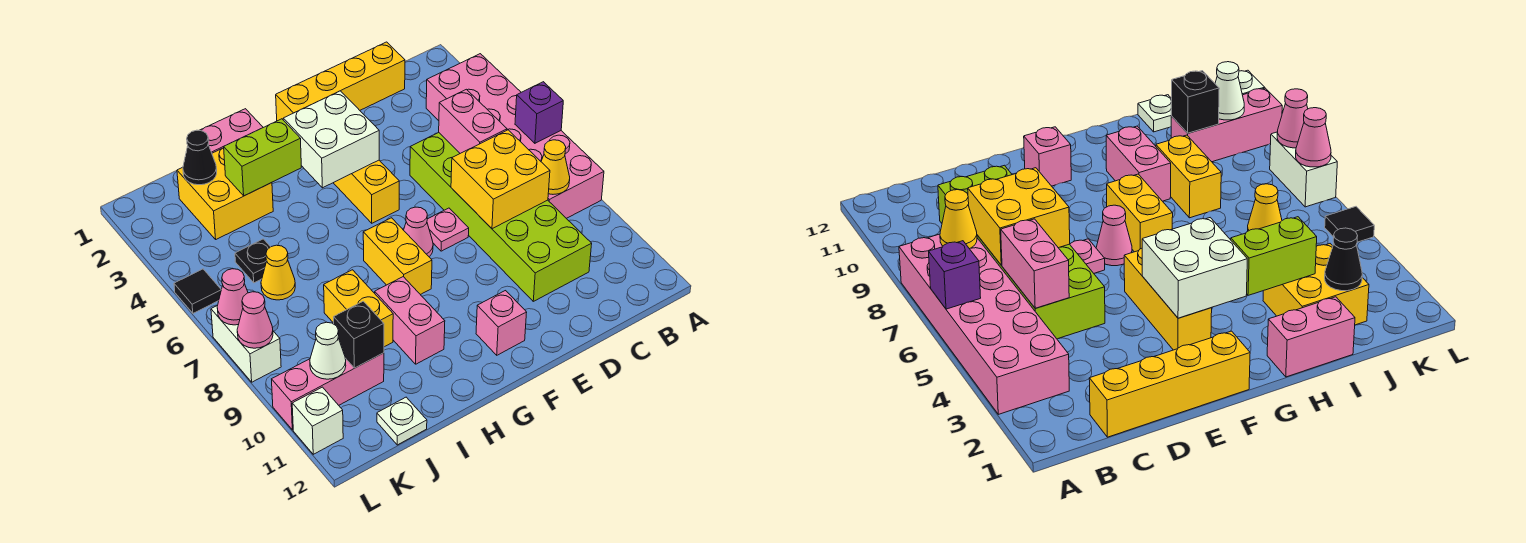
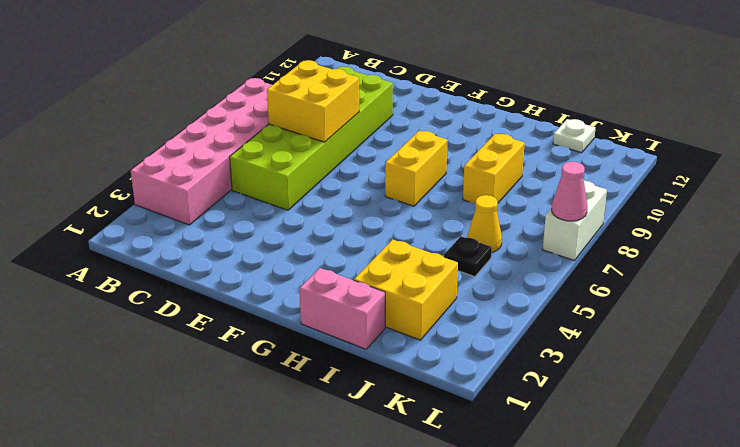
none -> yellow 1x4 brick [276,42,405,121]
none -> pink 1x1 plate [427,208,469,251]
none -> yellow 1x3 brick [334,160,399,223]
none -> pink 1x1 cone [404,207,433,257]

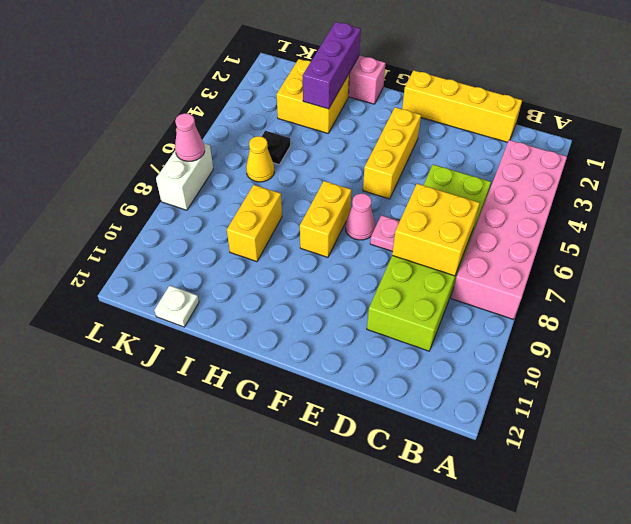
purple 1x3 brick [303,22,361,109] -> lime 1x2 brick [224,119,301,196]
none -> pink 1x1 brick [476,291,527,355]
none -> pink 1x2 brick [375,277,445,364]
none -> pink 1x3 brick [272,353,384,430]
none -> black 1x1 tile [174,269,221,313]

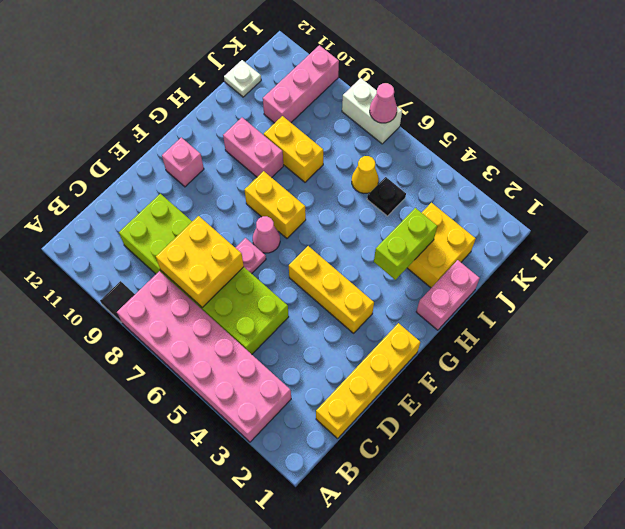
black 1x1 tile [100,281,135,322] -> black 1x1 tile moved to [174,269,221,313]
none -> white 1x1 brick [292,387,343,454]
none -> purple 1x1 brick [515,82,563,143]
none -> yellow 1x1 cone [541,140,570,194]
none -> pink 1x2 brick [439,89,507,153]

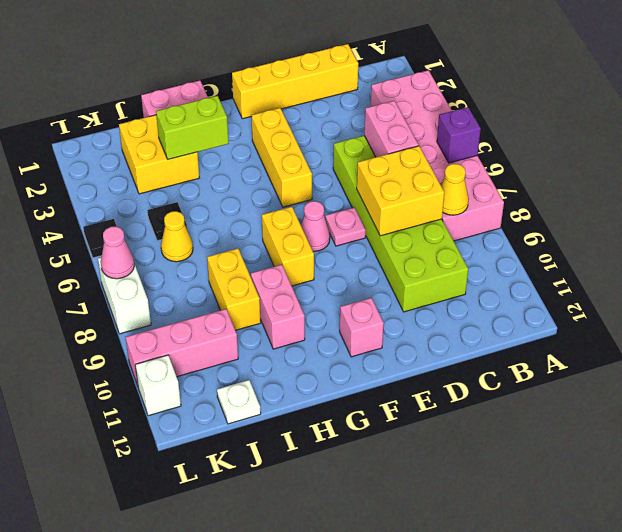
none -> white 2x2 brick [283,91,379,188]
none -> black 1x1 cone [183,130,217,185]
none -> black 1x1 brick [334,301,384,368]
none -> white 1x1 cone [310,322,346,379]

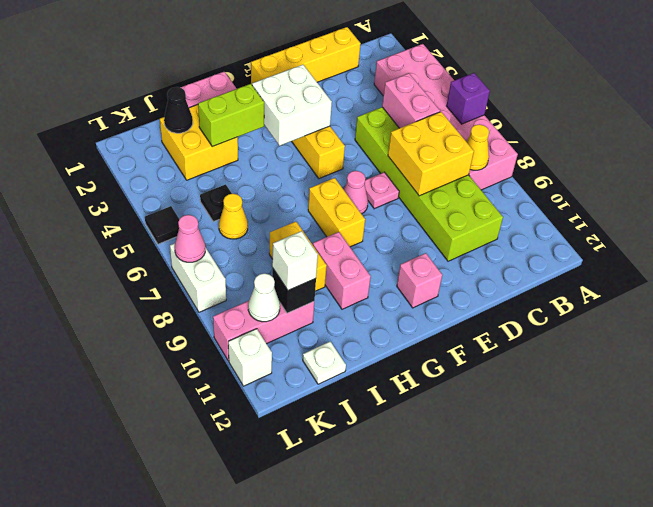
white 1x1 brick [272,231,318,290] -> none
none -> pink 1x1 cone [237,292,273,348]

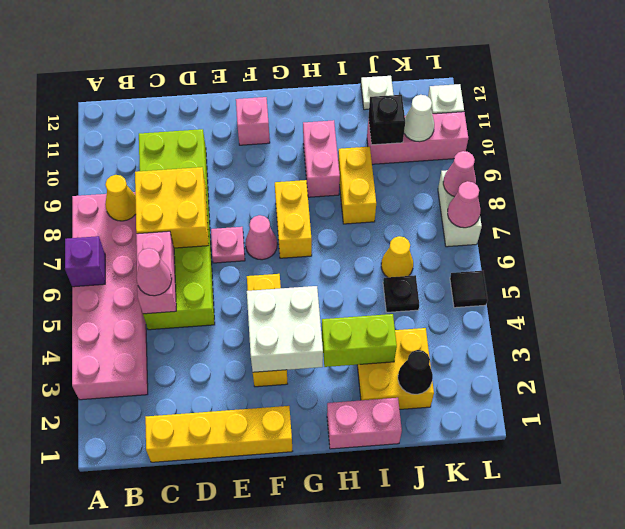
pink 1x1 cone [136,248,172,296] -> none

